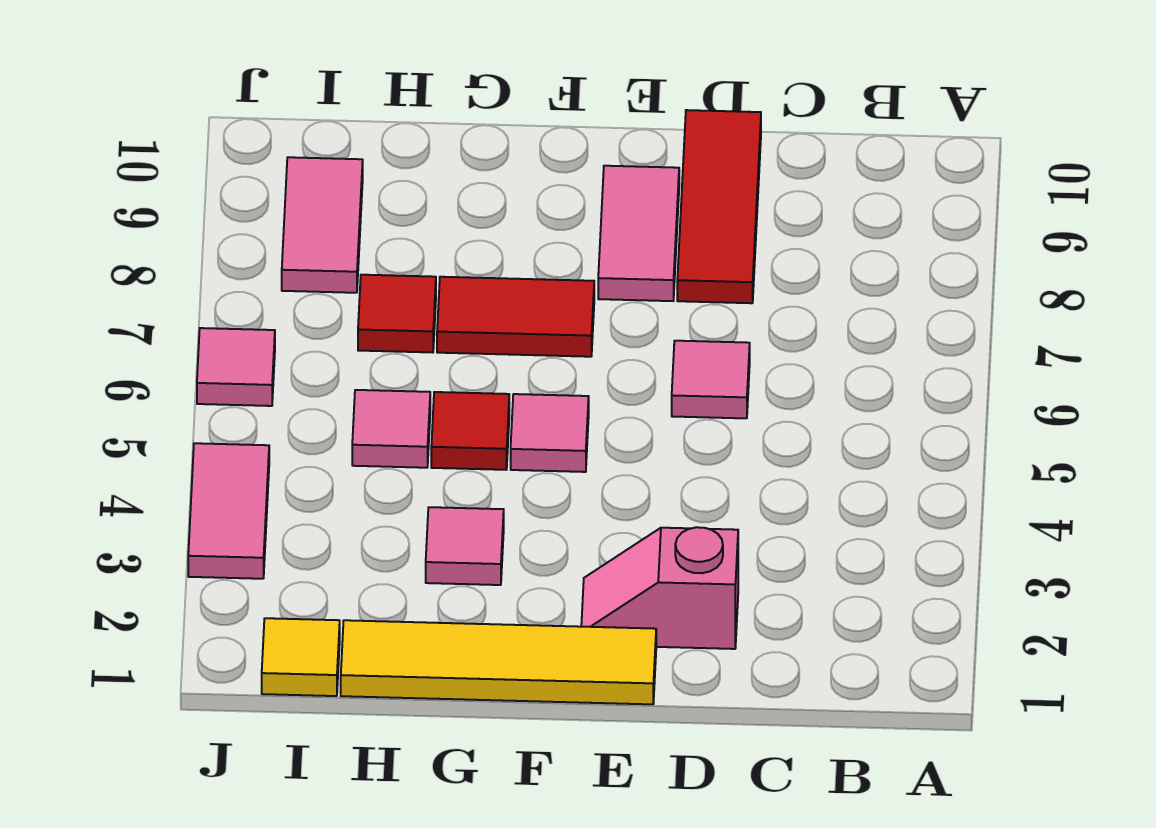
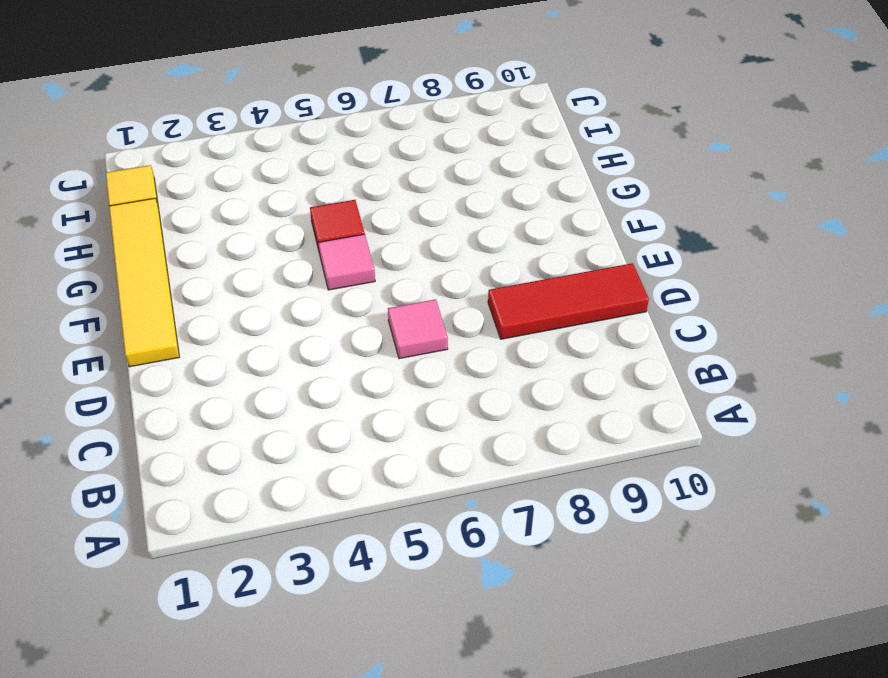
none -> pink 1x2 slope [581,527,738,649]
none -> pink 1x2 tile [598,166,679,301]
none -> red 1x2 tile [437,277,594,357]

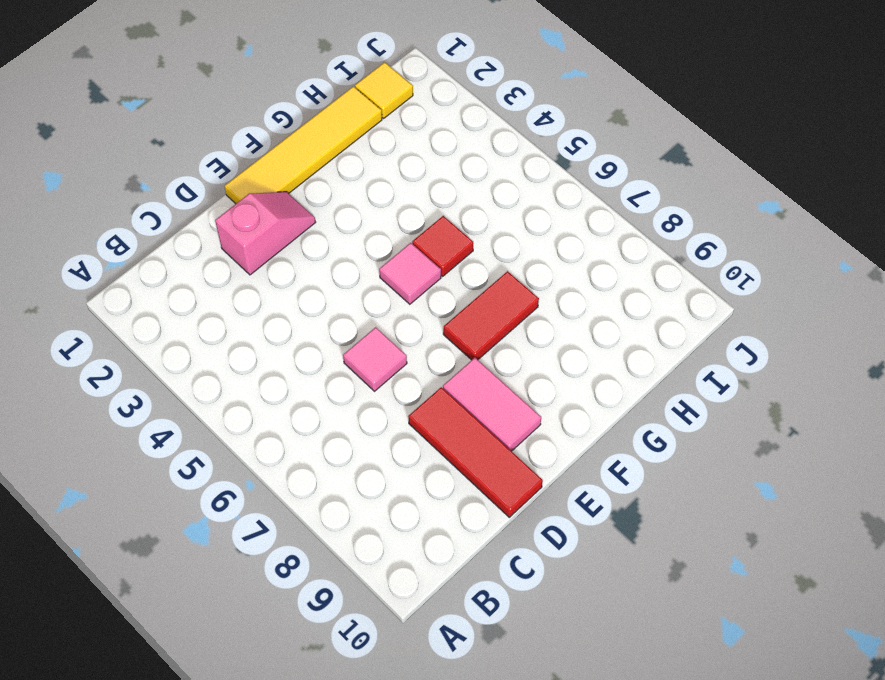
none -> pink 1x1 tile [426,507,504,585]
none -> pink 1x1 tile [352,390,430,468]
none -> red 1x1 tile [358,275,436,352]

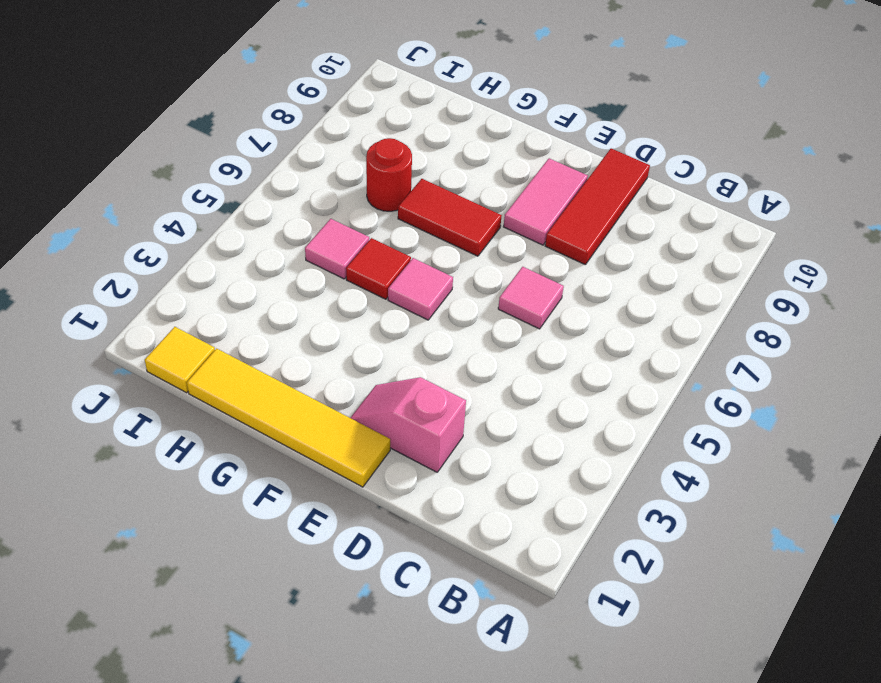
red 1x1 round brick [366,138,412,211] -> red 1x1 tile [358,275,436,352]
none -> pink 1x1 tile [426,507,504,585]
none -> pink 1x2 tile [282,157,363,293]
none -> pink 1x2 tile [188,443,269,579]

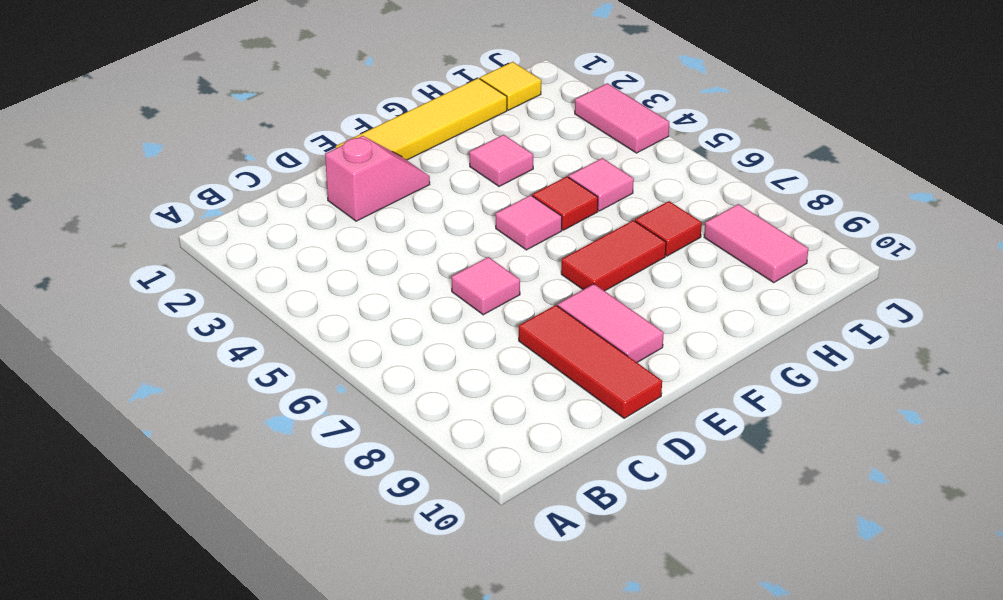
none -> pink 1x1 tile [197,328,275,406]

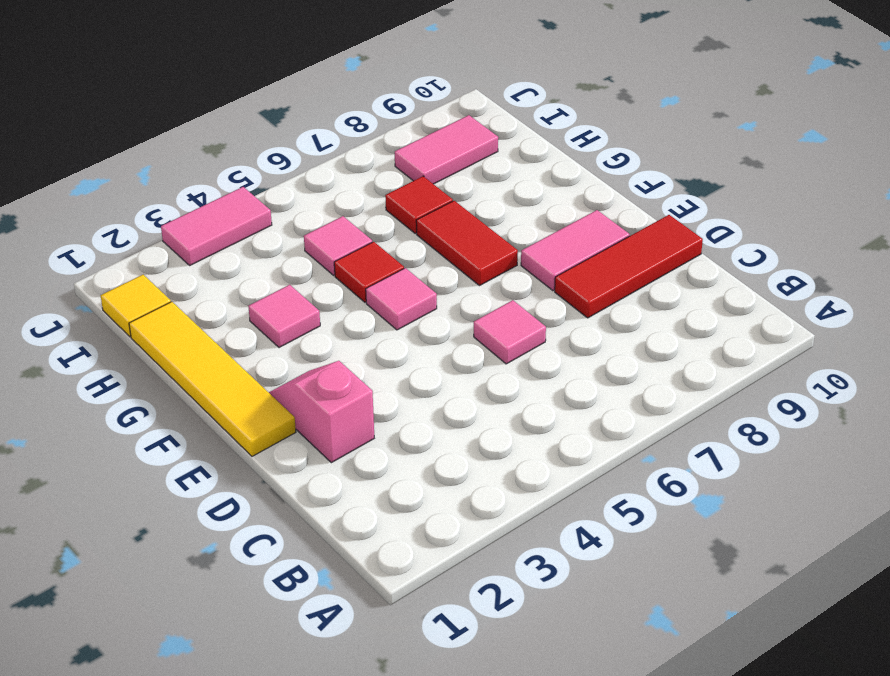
none -> pink 1x1 tile [197,328,275,406]

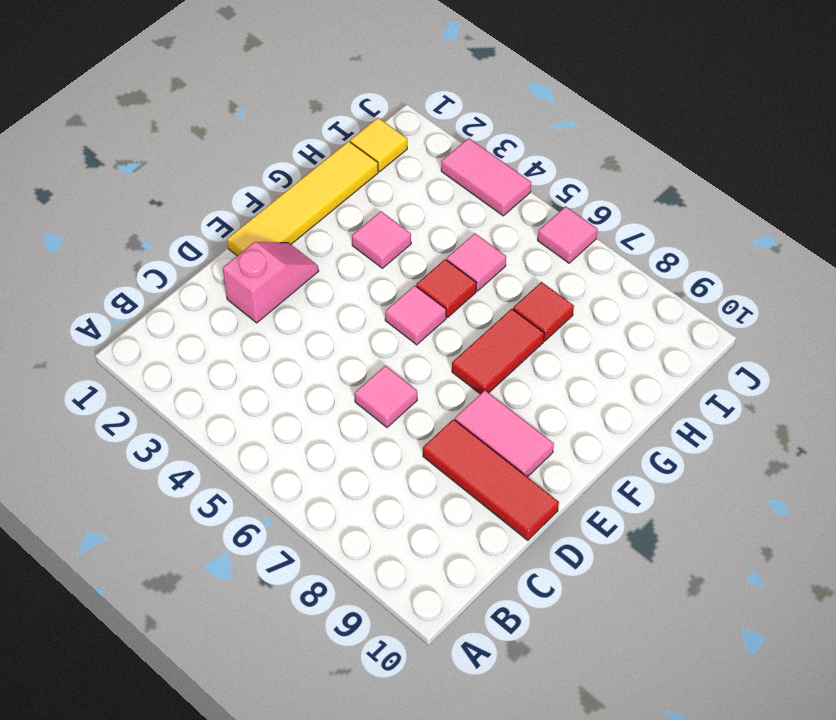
none -> pink 1x2 tile [282,157,363,293]

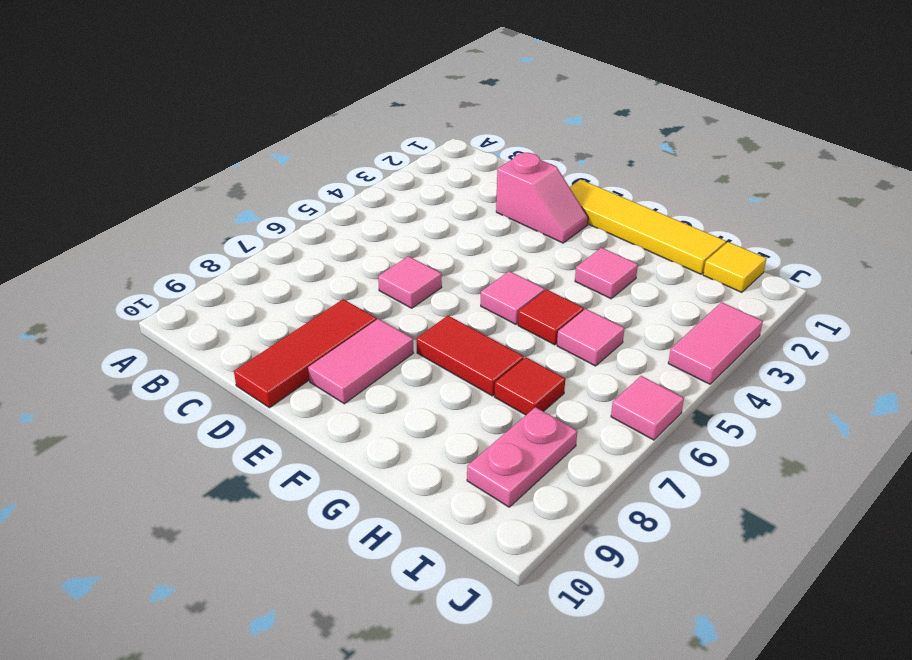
pink 1x2 plate [467,407,577,507] -> pink 1x2 tile [282,157,363,293]

